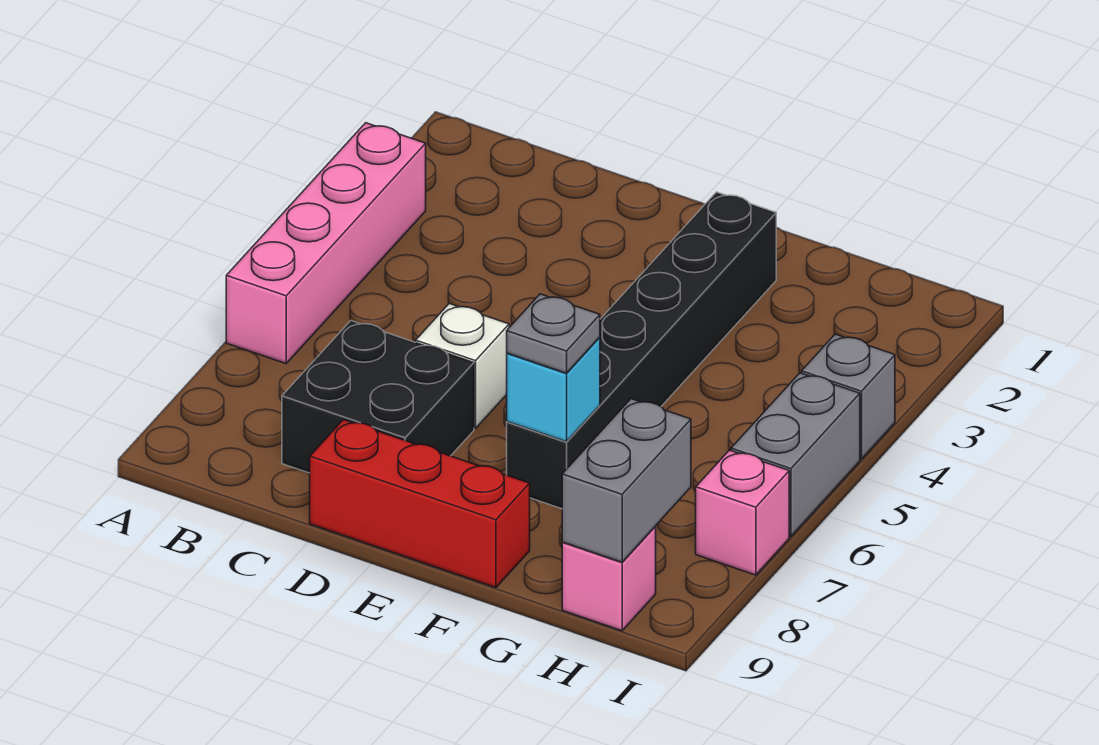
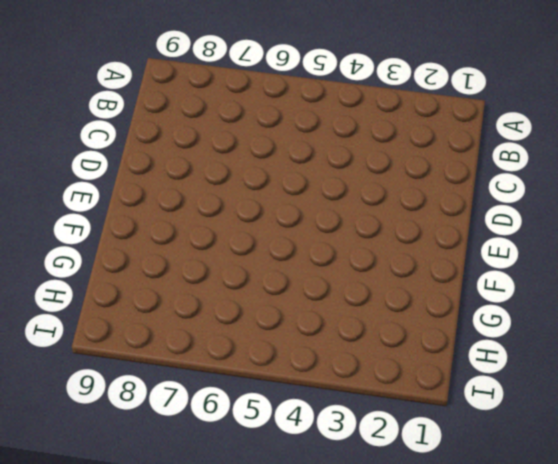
none -> pink 1x4 brick [226,123,426,364]
none -> black 2x2 brick [282,321,474,473]
none -> white 1x1 brick [416,304,509,428]

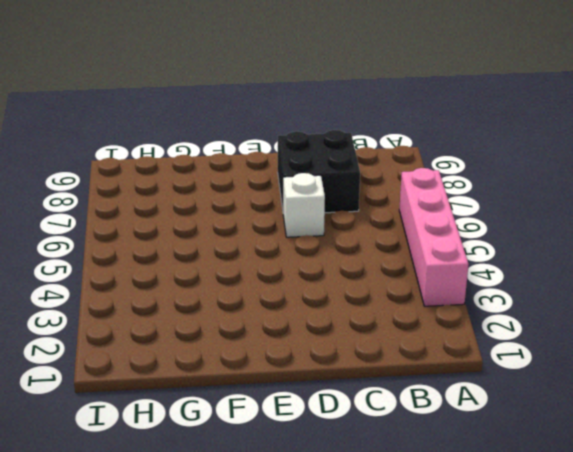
none -> red 1x3 brick [310,419,530,588]
none -> black 1x6 brick [507,192,776,509]
none -> pink 1x1 brick [562,527,656,631]

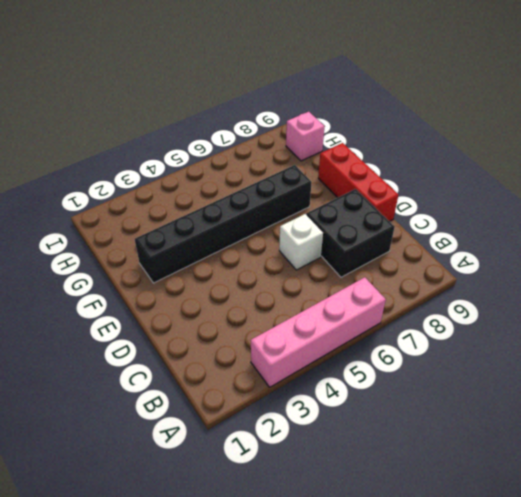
none -> grey 1x1 brick [802,334,895,459]
none -> grey 1x2 brick [731,373,860,536]
none -> pink 1x1 brick [696,450,789,575]

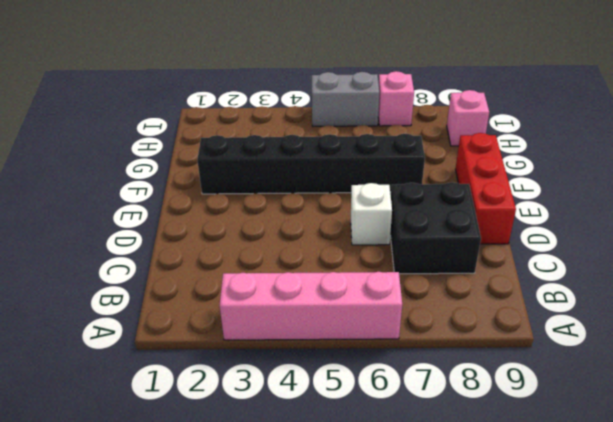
none -> grey 1x1 brick [802,334,895,459]
none -> cyan 1x1 brick [507,337,600,442]
none -> grey 1x2 brick [562,399,691,562]

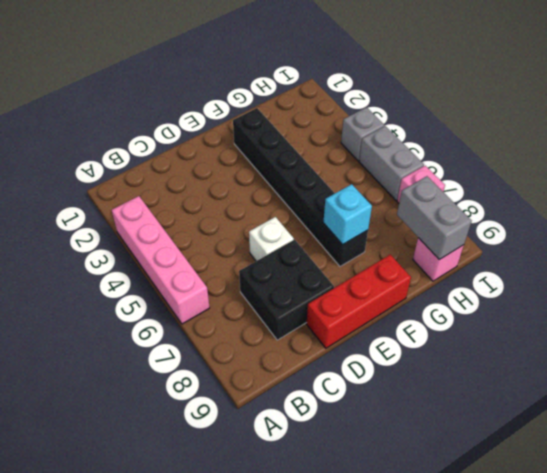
none -> grey 1x1 plate [507,294,600,373]

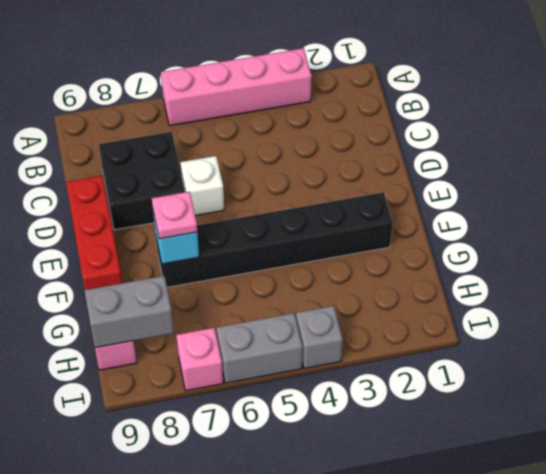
pink 1x1 plate [152,192,197,239] -> grey 1x1 plate [507,294,600,373]

